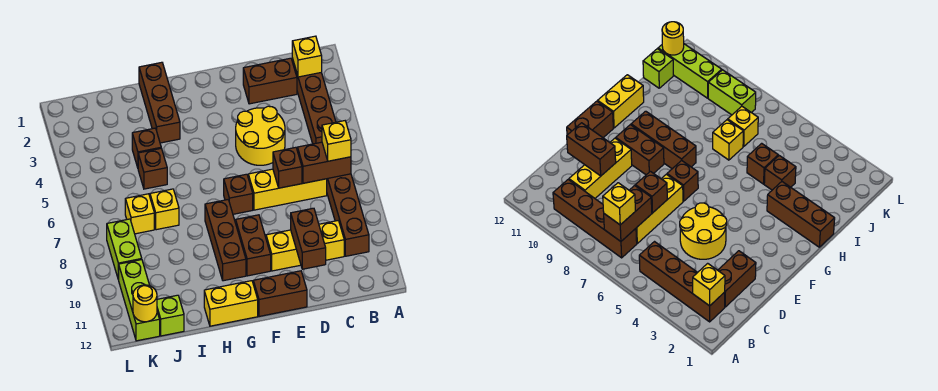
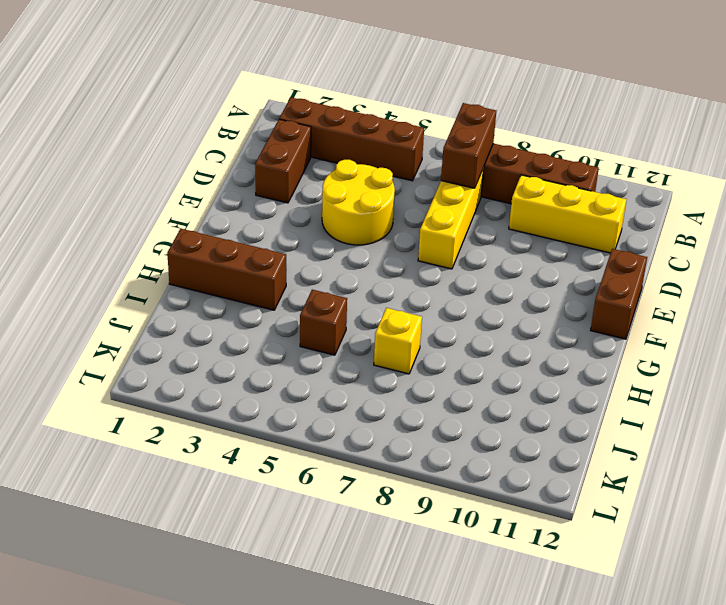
yellow 1x3 brick [509,175,627,253] -> yellow 1x3 brick turned to [266,221,344,271]
none -> brown 1x1 brick [224,174,253,214]
none -> brown 1x2 brick [236,215,271,276]
none -> brown 1x3 brick [205,200,246,281]

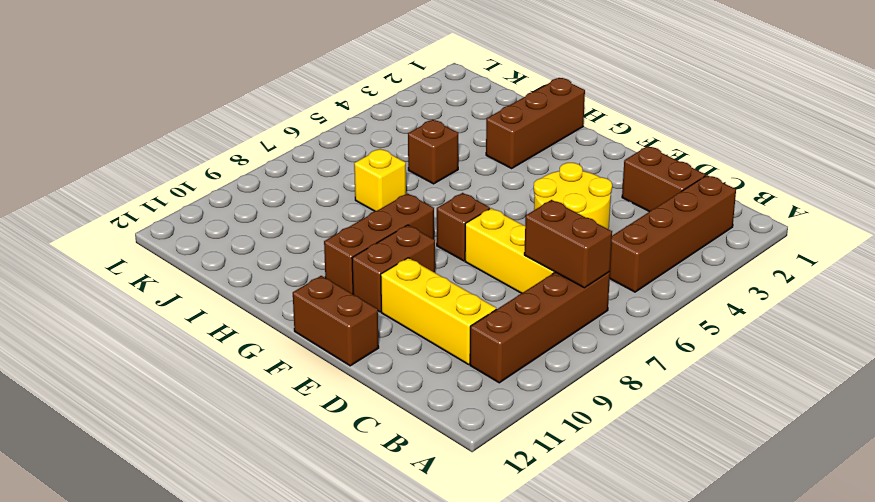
none -> yellow 1x2 brick [204,281,258,326]
none -> brown 1x1 brick [132,128,161,168]
none -> yellow 1x1 brick [125,194,154,234]

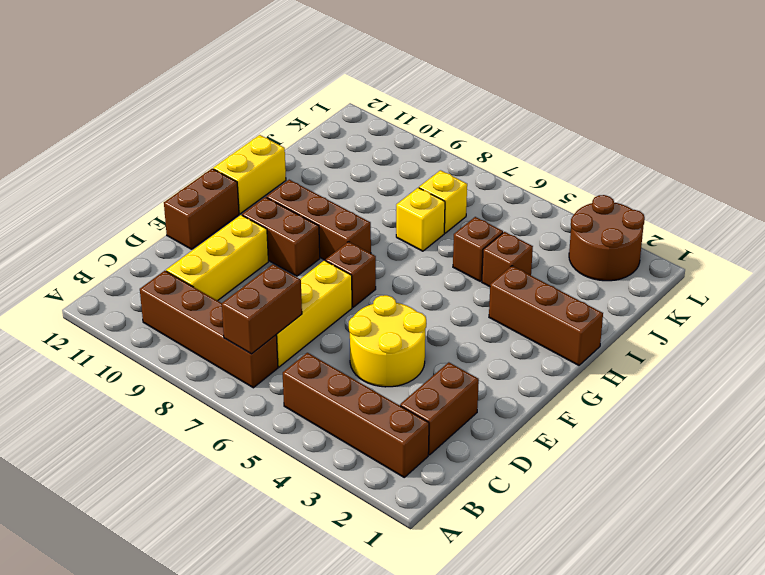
brown 2x2 round brick [569,195,645,281] -> none
none -> lime 1x1 brick [157,295,184,336]
none -> lime 1x2 brick [107,219,142,280]
none -> lime 1x3 brick [119,260,160,341]

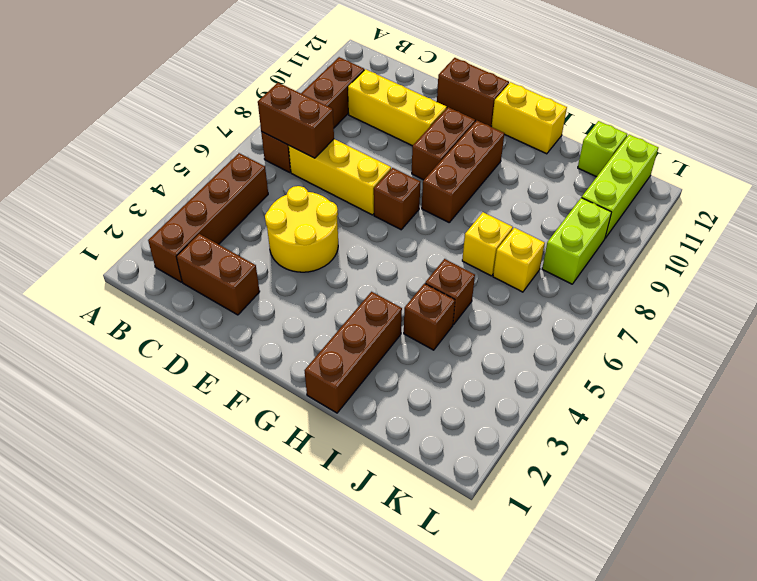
none -> yellow 1x1 brick [292,36,322,77]
none -> brown 1x1 brick [273,147,302,188]
none -> brown 1x2 brick [291,208,326,269]

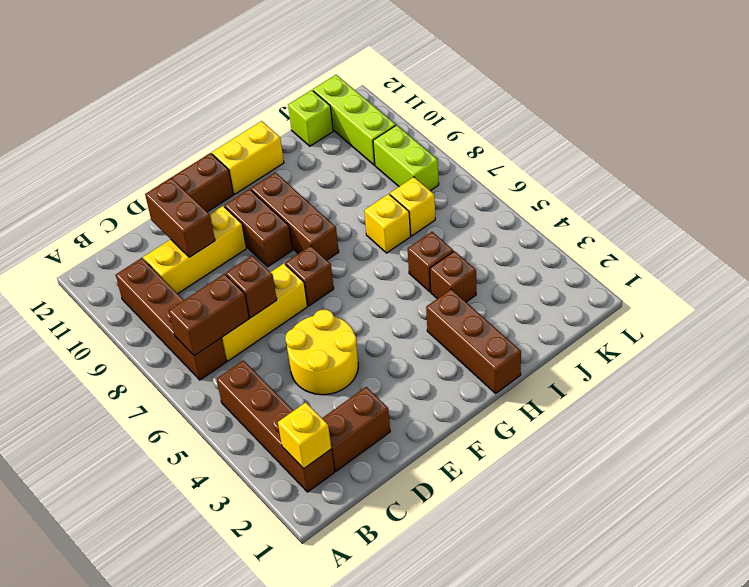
none -> yellow 1x1 round brick [133,285,157,322]
none -> yellow 1x1 brick [322,121,351,161]

